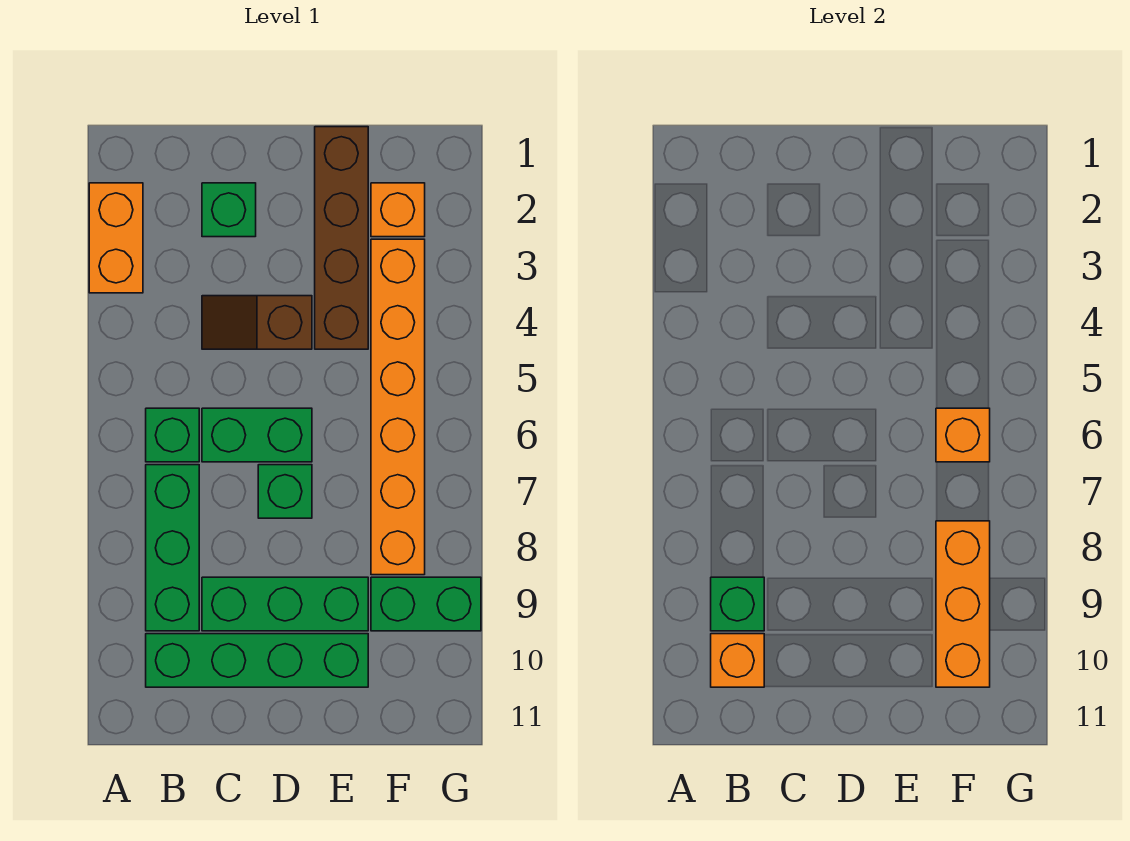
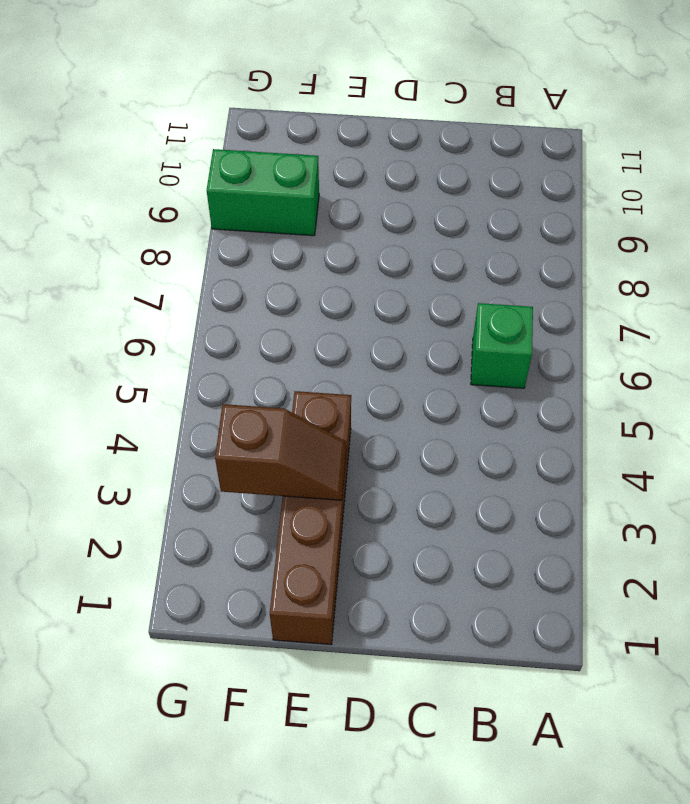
brown 1x2 slope [215,404,346,500] -> brown 1x2 slope moved to [202,296,312,349]
none -> orange 1x2 brick [89,183,143,293]
none -> green 1x3 brick [146,465,199,631]
none -> green 1x4 brick [146,634,368,687]

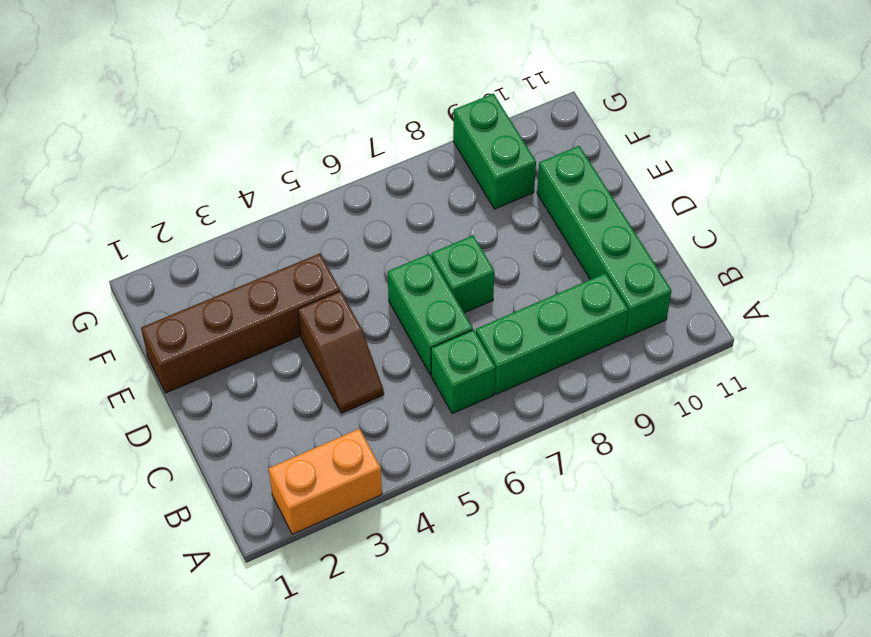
none -> green 1x1 brick [202,183,256,237]
none -> green 1x3 brick [202,577,368,631]
none -> orange 1x1 brick [371,183,425,237]

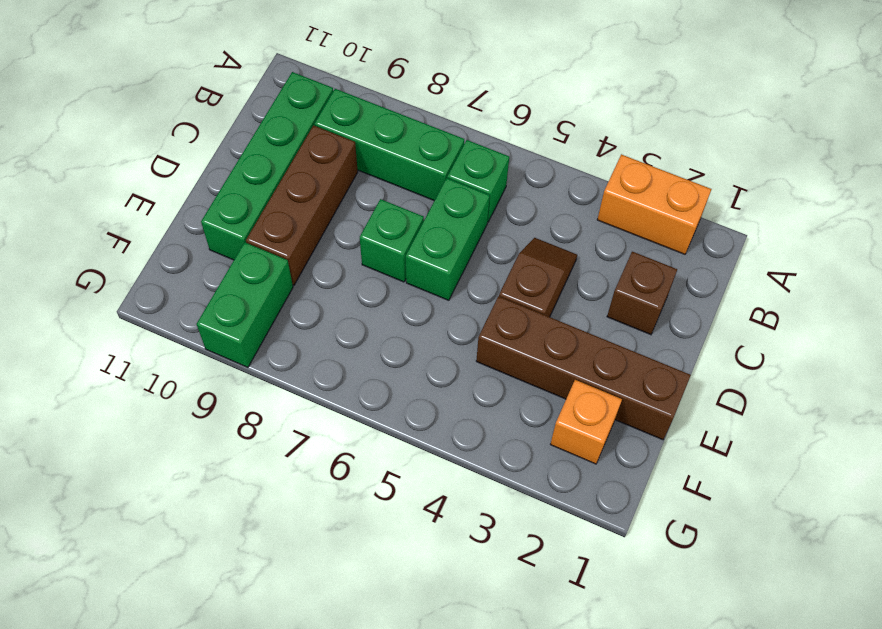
brown 1x1 brick [607,252,677,335] -> green 1x1 brick [202,183,256,237]
brown 1x3 brick [246,125,358,285] -> green 1x3 brick [202,577,368,631]
none -> orange 1x6 brick [371,239,425,575]
none -> green 1x1 brick [711,577,764,631]
none -> orange 1x1 brick [711,634,764,687]

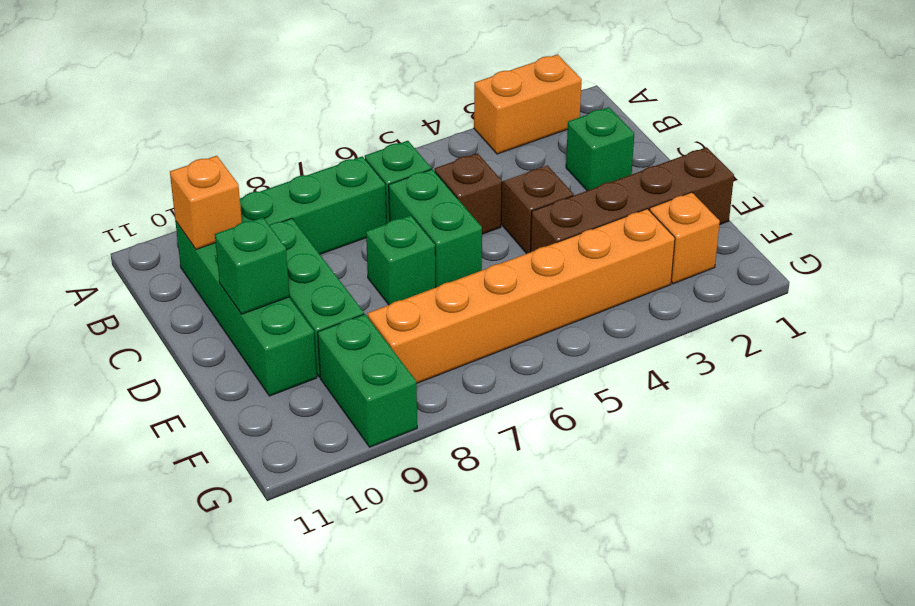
brown 1x1 brick [435,153,502,234] -> none
green 1x1 brick [215,217,289,314] -> green 1x1 brick moved to [711,577,764,631]
none -> orange 1x1 brick [936,408,990,462]
none -> orange 1x3 brick [936,521,990,687]

